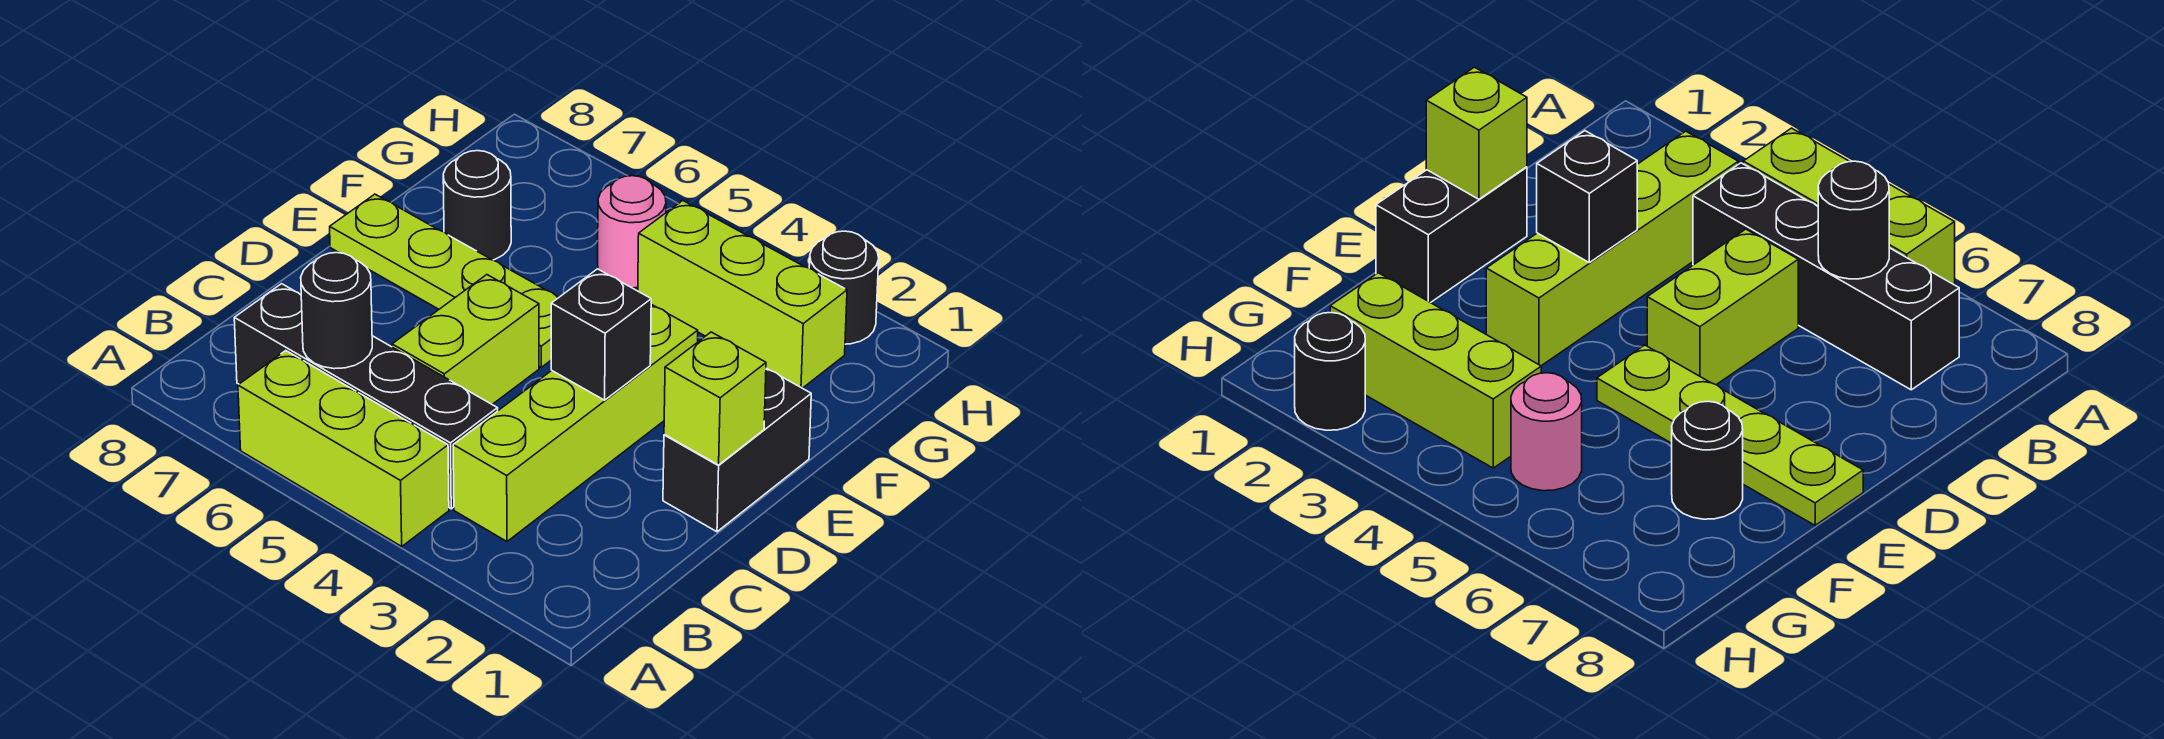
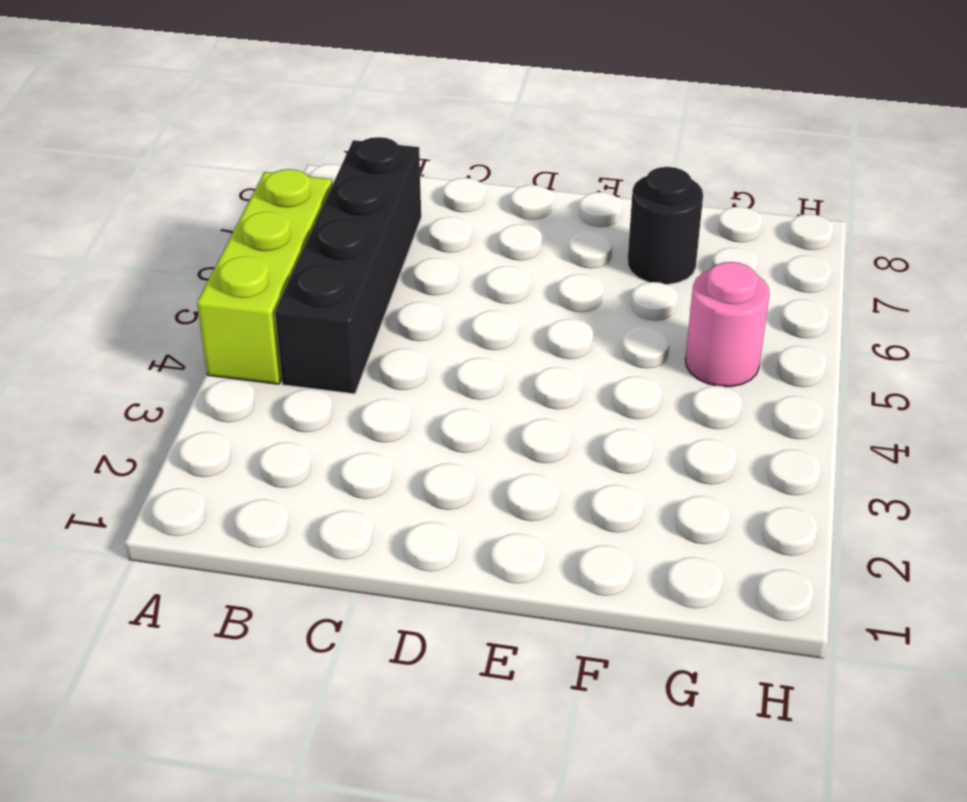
none -> lime 1x4 brick [453,304,698,541]
none -> lime 1x2 brick [392,275,539,404]
none -> black 1x2 brick [663,368,811,532]

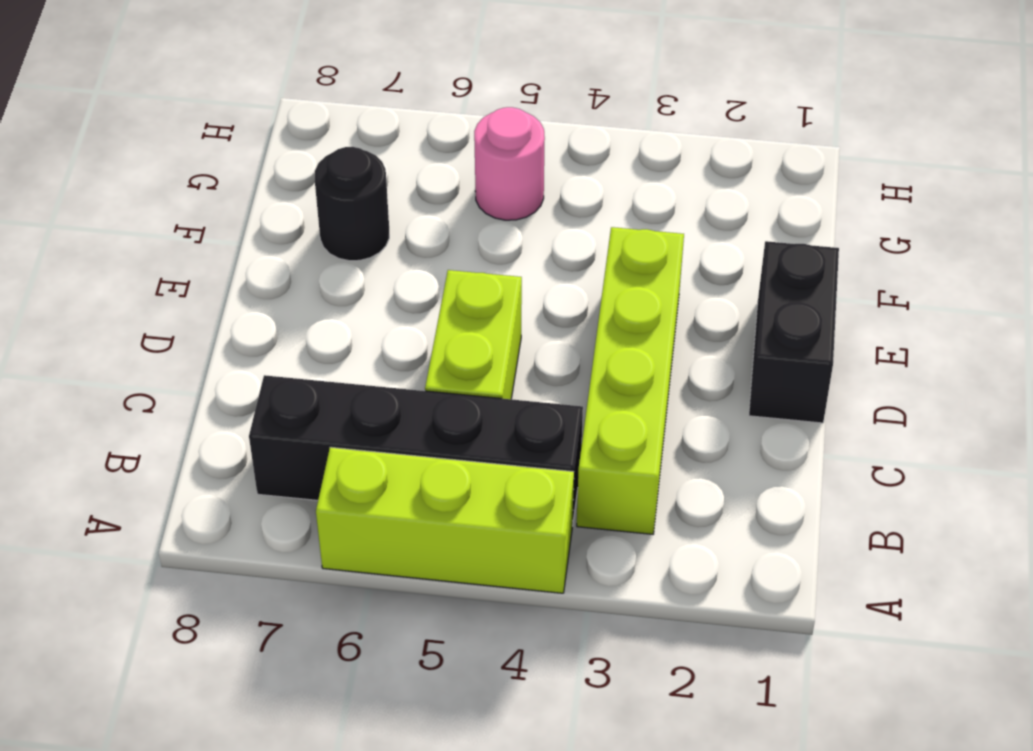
none -> lime 1x4 plate [330,194,559,367]
none -> lime 1x3 brick [638,201,847,388]
none -> black 1x1 round brick [809,231,879,344]

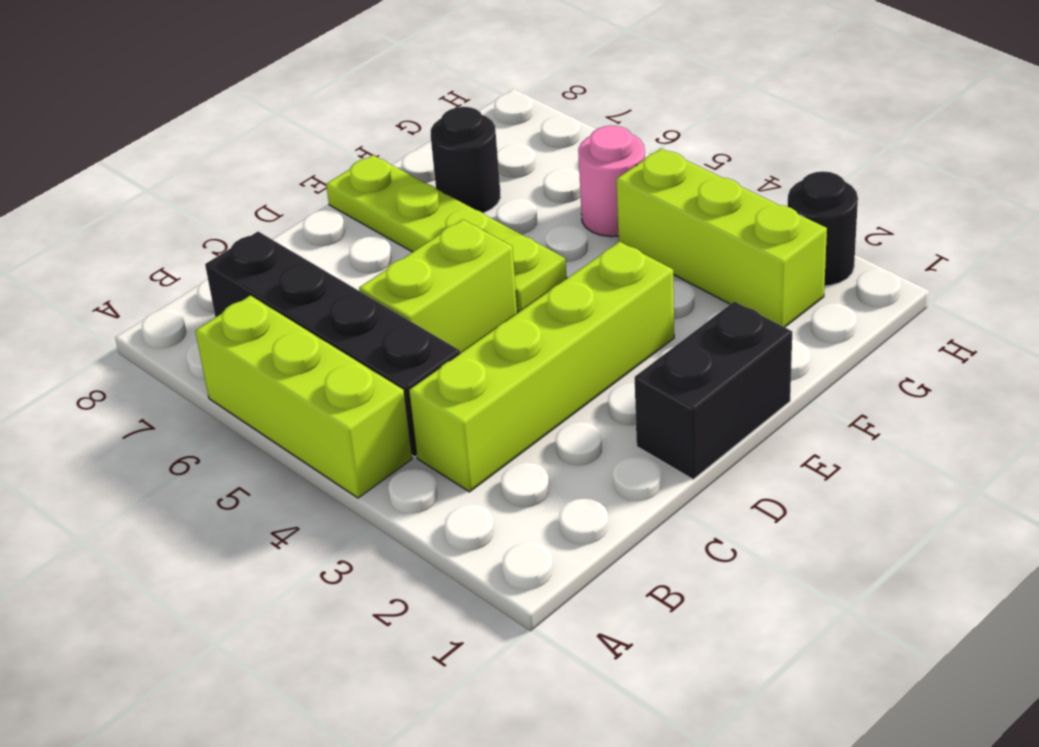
none -> black 1x1 round brick [301,253,372,369]
none -> lime 1x1 brick [664,332,766,465]
none -> black 1x1 brick [551,269,651,400]

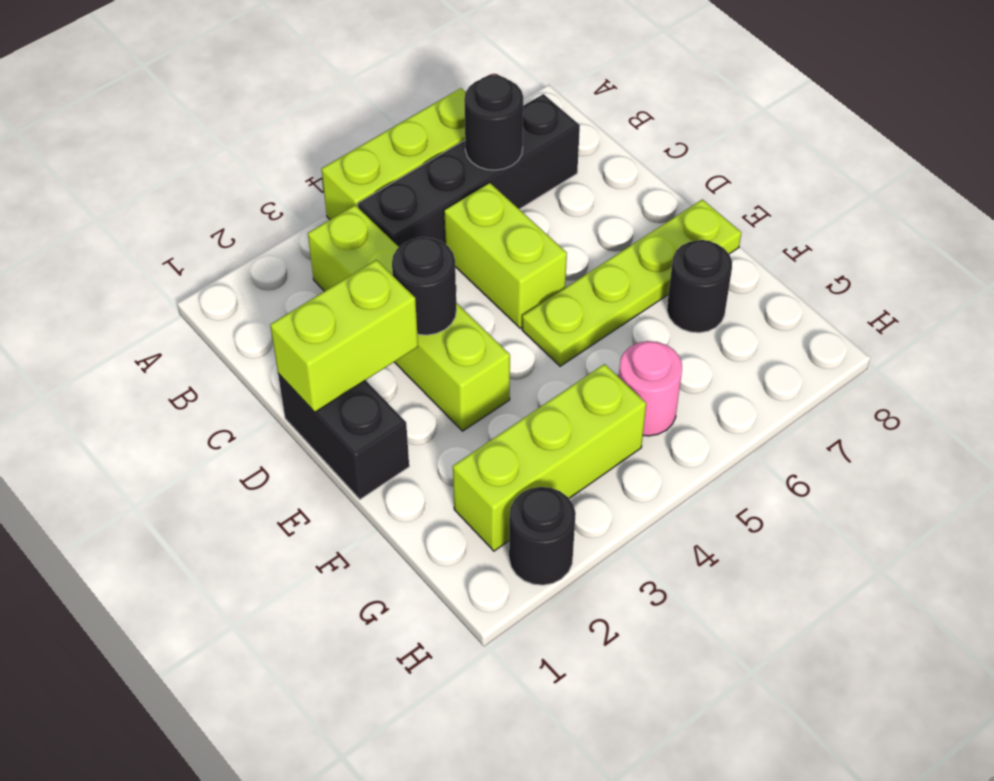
lime 1x2 brick [270,260,418,412] -> lime 1x1 brick [664,332,766,465]
black 1x1 round brick [392,237,457,335] -> black 1x1 brick [551,269,651,400]

